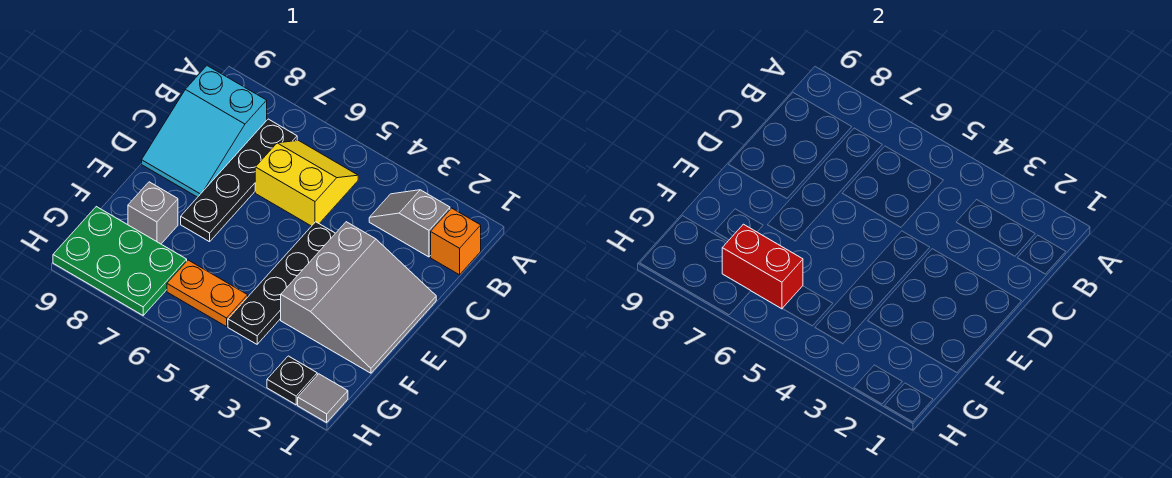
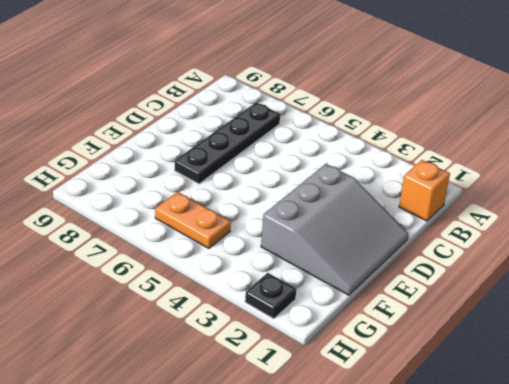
none -> grey 1x2 slope [369,190,450,257]
none -> yellow 2x2 slope [255,141,358,226]
none -> cyan 2x3 slope [142,66,267,197]

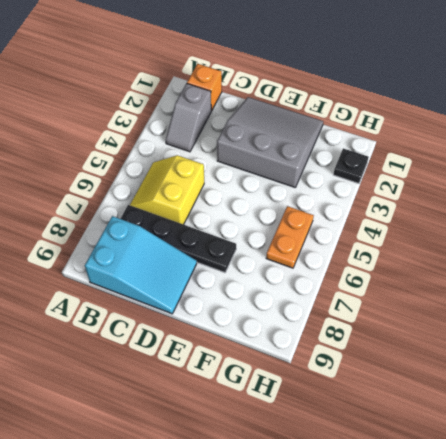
none -> black 1x4 plate [228,222,335,344]
none -> grey 1x1 brick [128,182,178,244]
none -> green 2x3 plate [53,207,187,315]

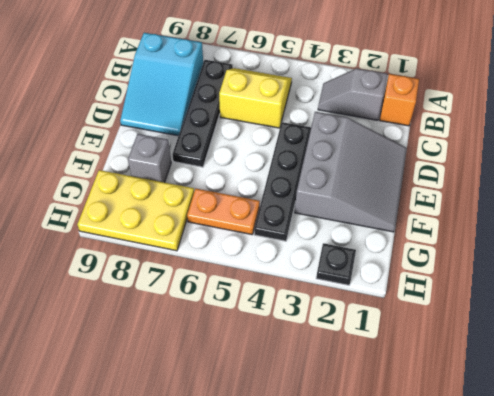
yellow 2x3 plate [77,170,194,251] -> green 2x3 plate [53,207,187,315]
none -> grey 1x1 tile [298,374,348,422]
none -> red 1x2 brick [722,224,803,309]

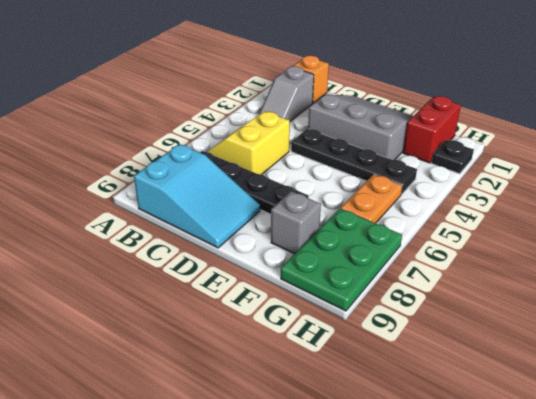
red 1x2 brick [403,96,461,163] -> red 1x2 brick moved to [722,224,803,309]
none -> grey 1x1 tile [298,374,348,422]

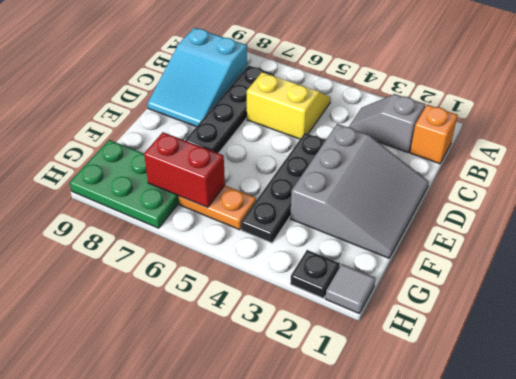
none -> grey 1x1 brick [128,182,178,244]

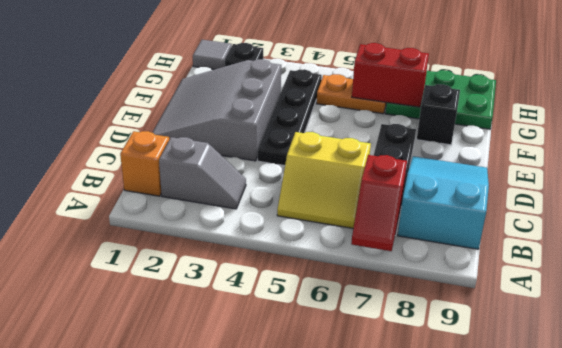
red 1x2 slope [351,155,407,251] -> none
black 1x1 brick [417,84,460,145] -> grey 1x1 brick [128,182,178,244]

